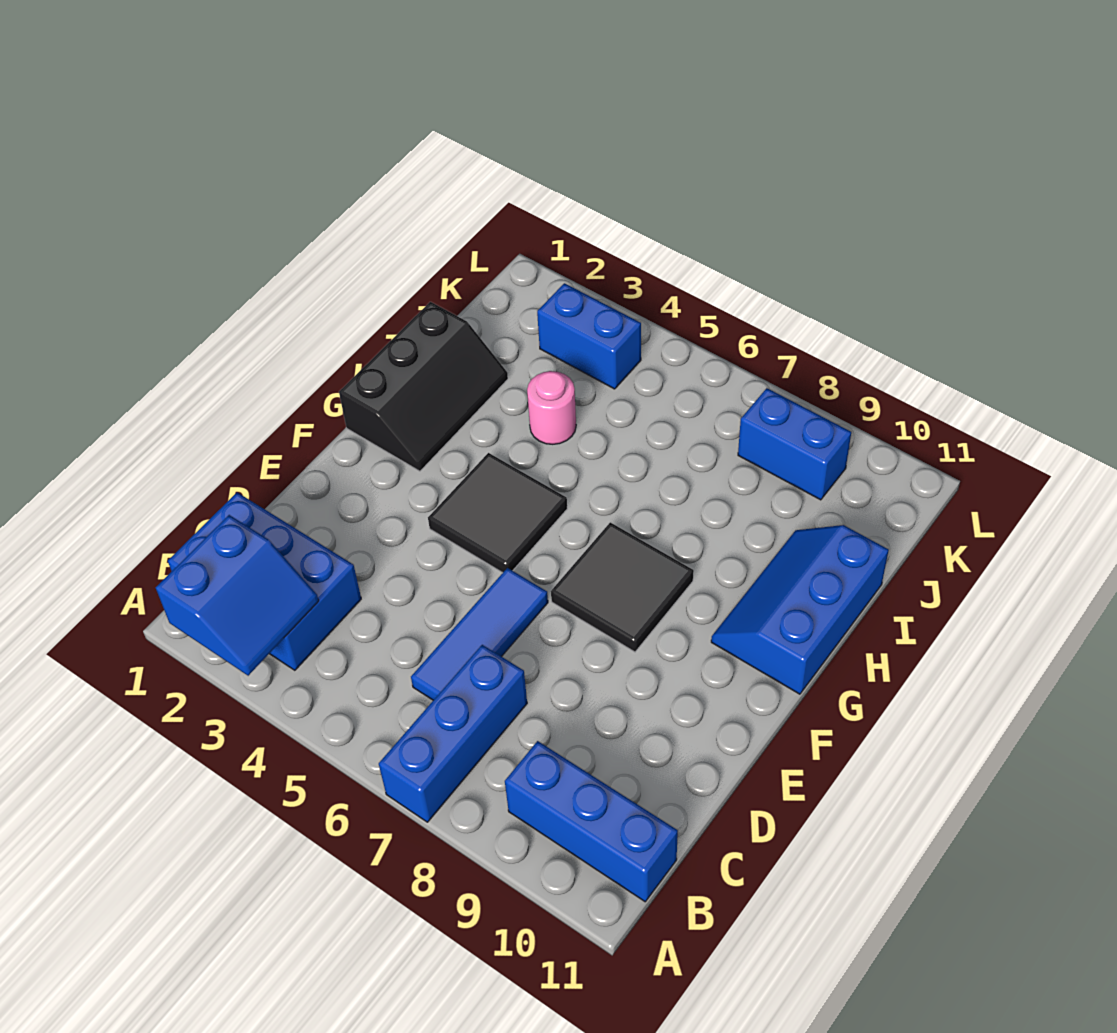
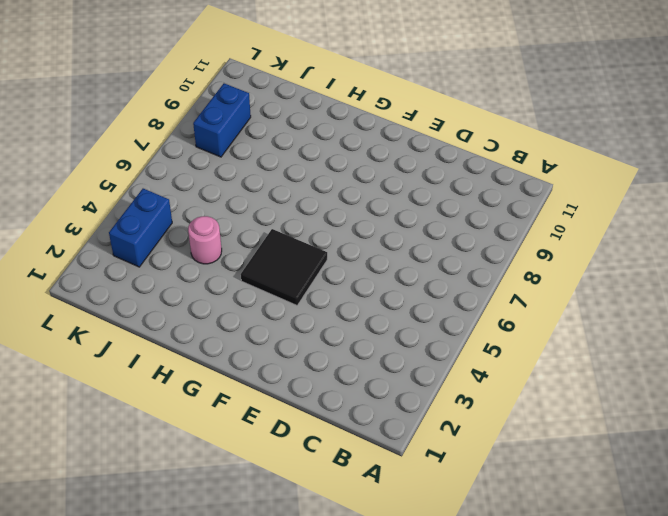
none -> blue 1x3 brick [379,645,527,822]
none -> blue 2x3 brick [168,493,361,670]
none -> blue 1x3 brick [505,741,678,902]

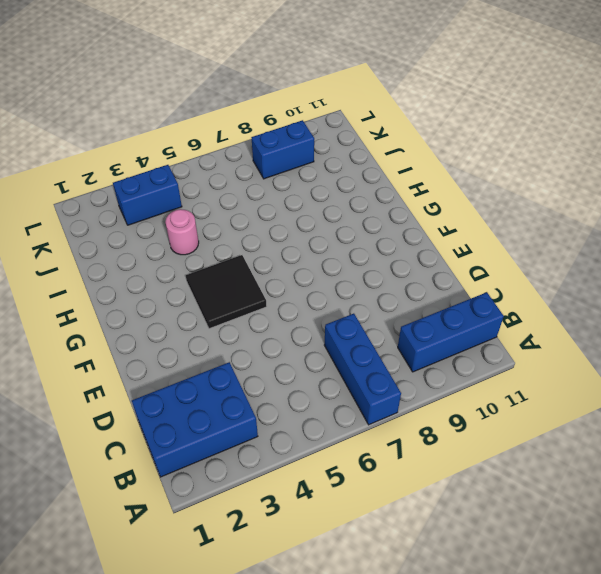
none -> blue 1x3 tile [411,568,548,700]
none -> black 2x2 tile [551,522,694,652]
none -> black 2x3 slope [339,302,508,471]

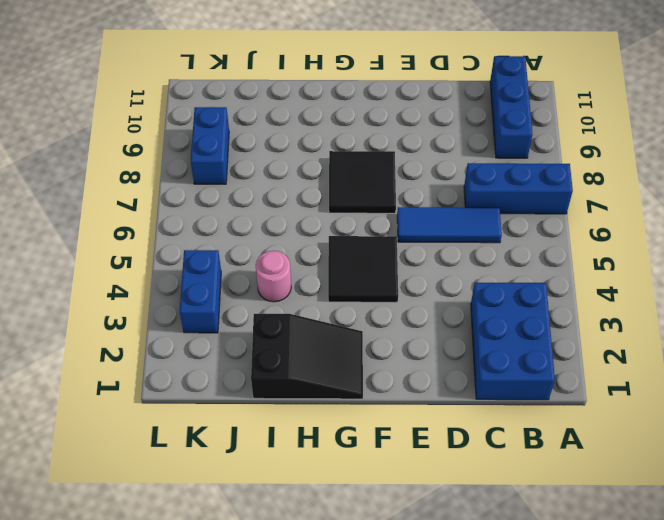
black 2x3 slope [251,314,363,399] -> black 2x3 slope turned to [339,302,508,471]
none -> blue 2x3 slope [711,525,889,694]
none -> blue 2x2 slope [156,515,319,676]

